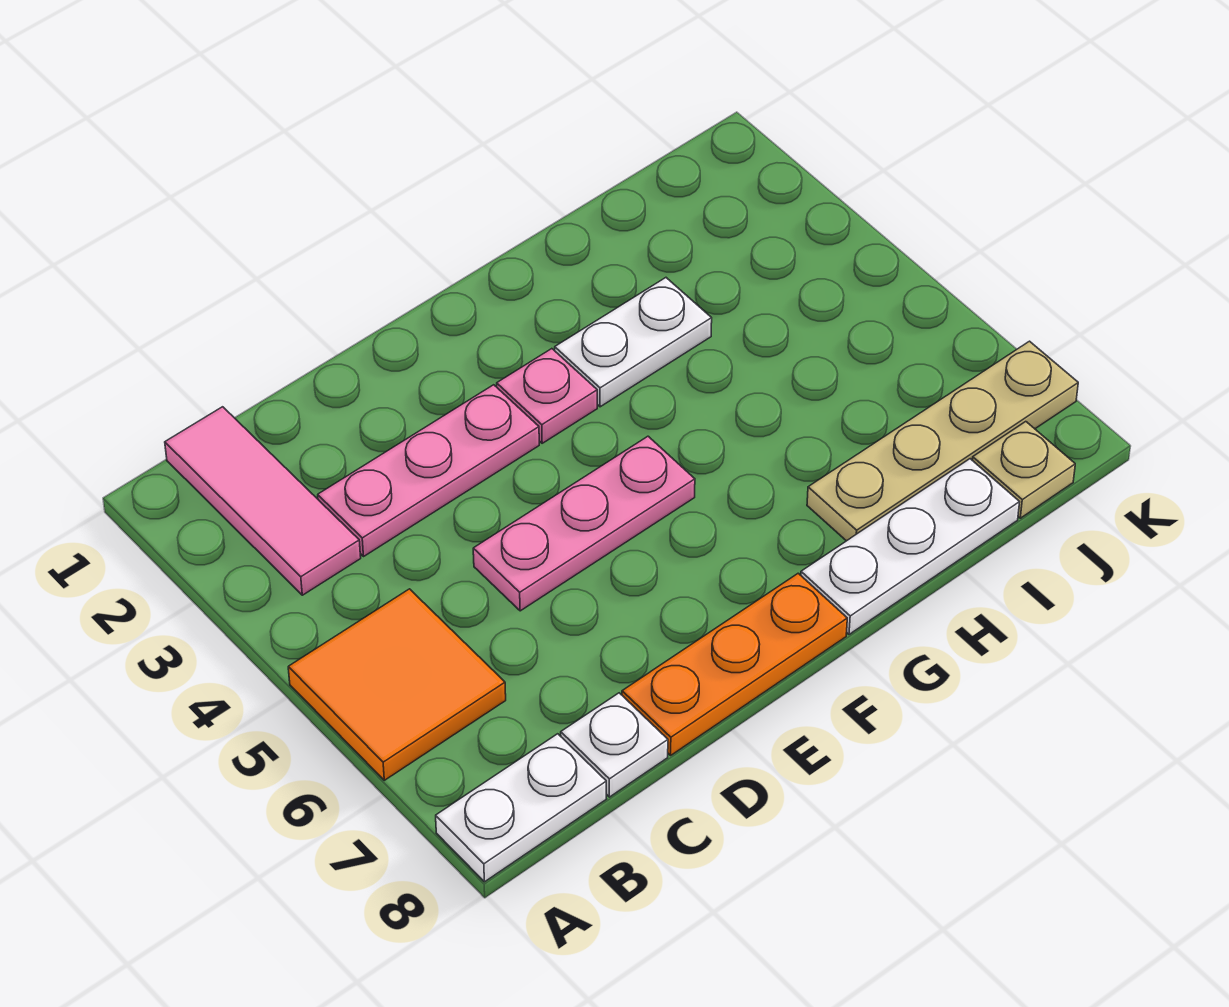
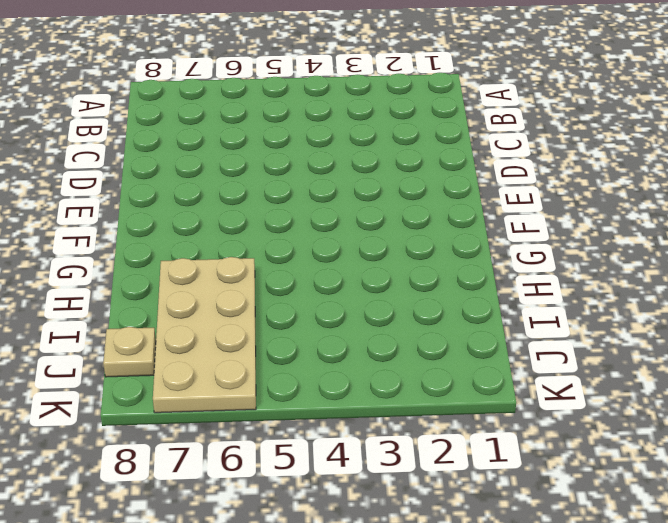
tan 2x4 plate [153,257,256,413] -> tan 1x4 plate [807,341,1078,541]
none -> orange 2x2 tile [288,589,506,780]
none -> white 1x2 plate [436,734,606,882]
none -> pink 1x3 tile [165,407,361,595]

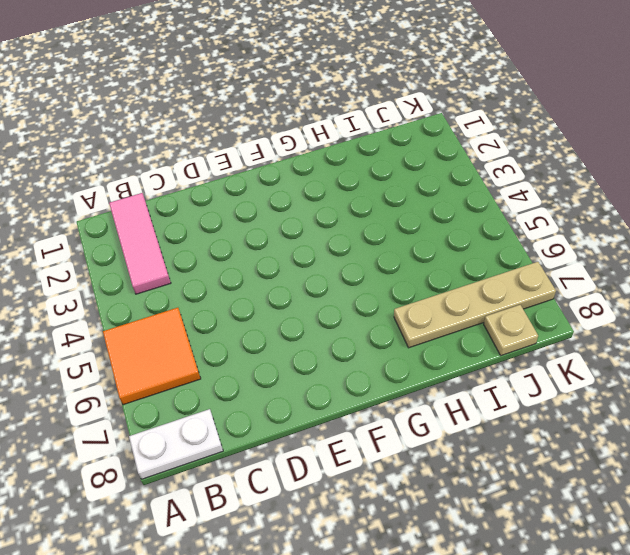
none -> pink 1x3 plate [318,385,539,556]
none -> white 1x1 plate [561,693,668,797]
none -> pink 1x3 plate [473,436,695,611]

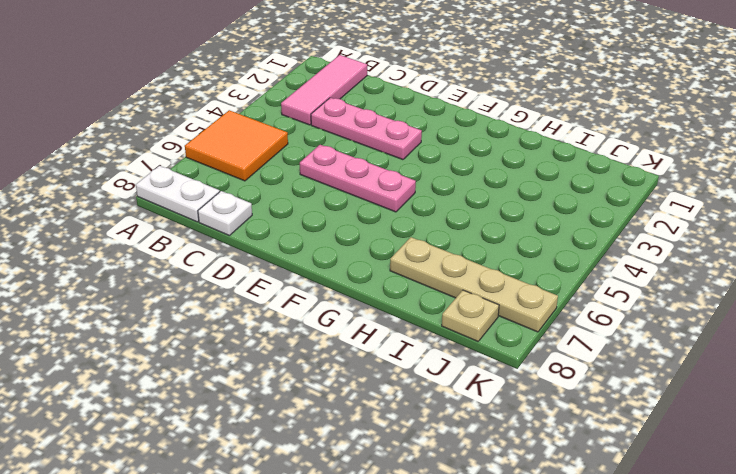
none -> orange 1x3 plate [622,573,847,755]
none -> pink 1x1 plate [497,349,597,443]
none -> white 1x2 plate [555,278,712,407]

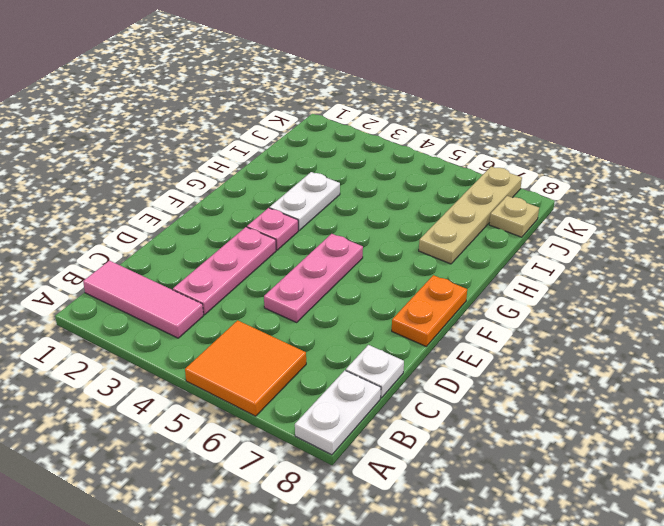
orange 1x2 plate [392,275,467,346] -> orange 1x3 plate [622,573,847,755]
none -> white 1x3 plate [801,459,1020,634]

